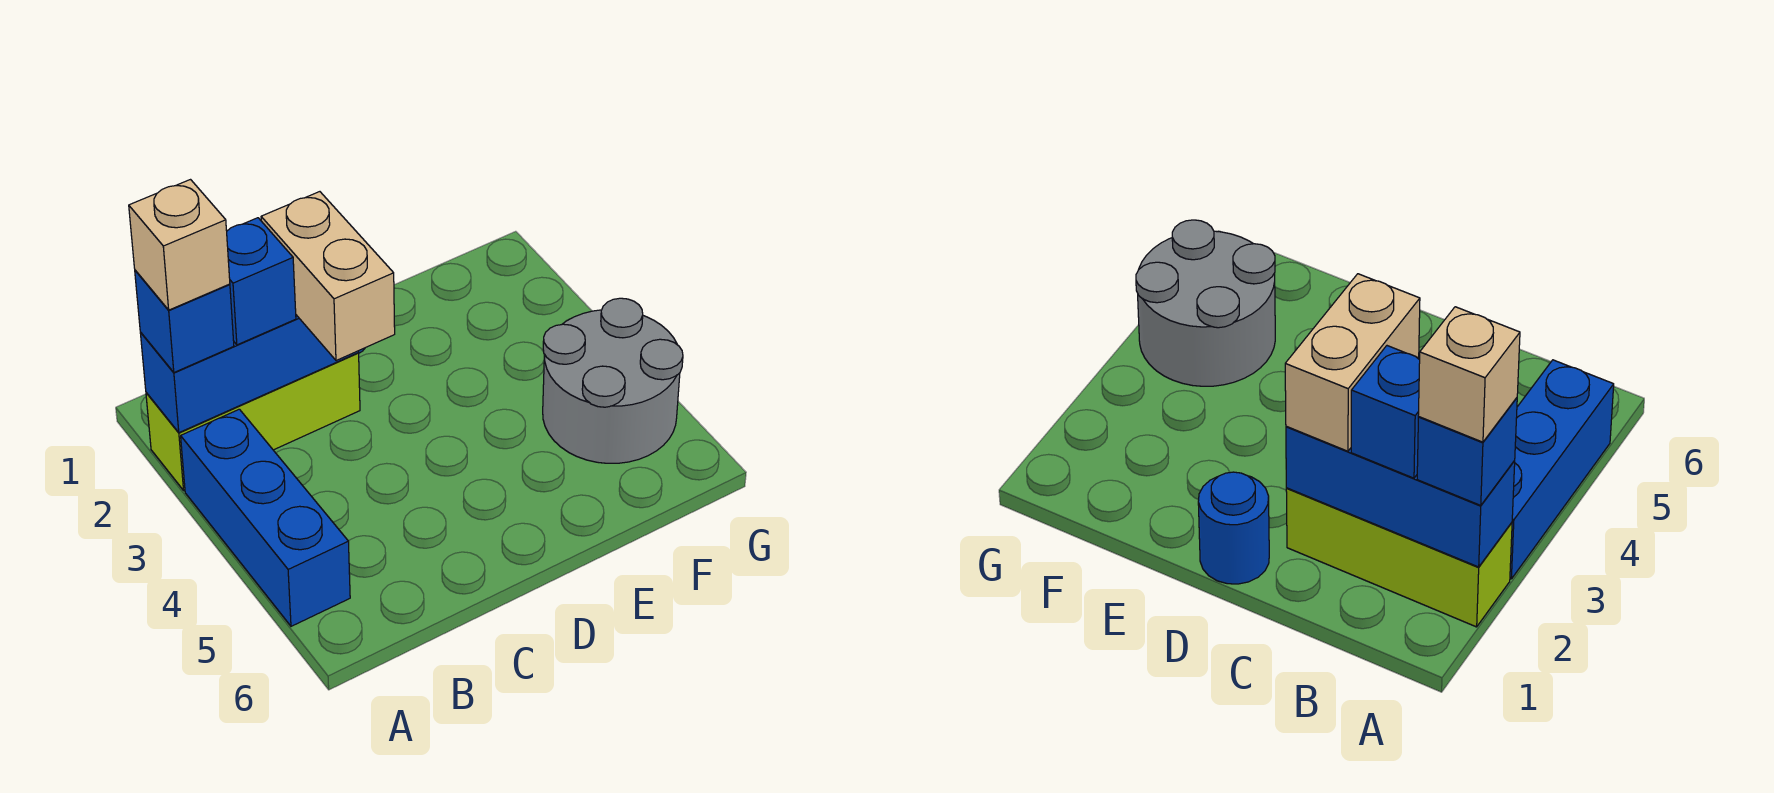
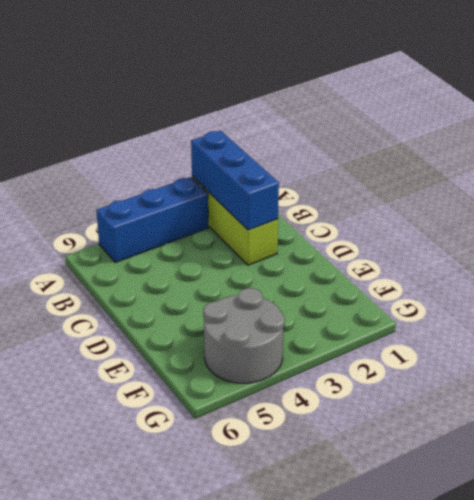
none -> blue 1x1 round brick [1198,472,1269,584]
none -> blue 1x1 brick [135,270,234,372]

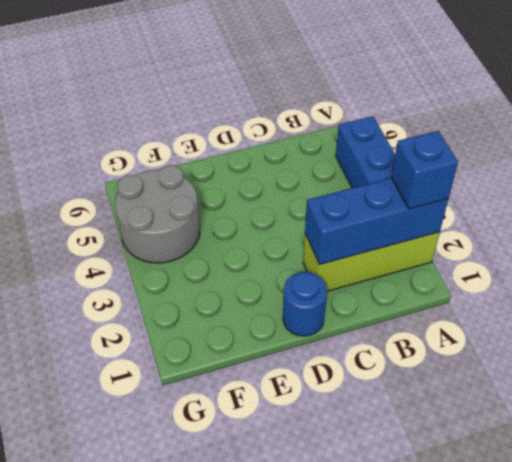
none -> blue 1x1 brick [227,218,296,345]
none -> tan 1x2 brick [261,192,395,361]

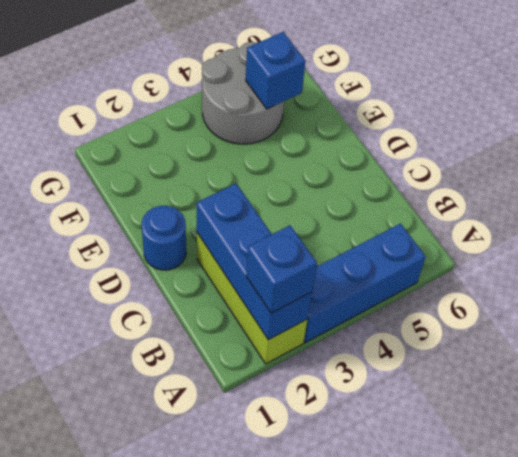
blue 1x1 brick [246,32,306,109] -> blue 1x1 brick moved to [227,218,296,345]
none -> tan 1x2 brick [261,192,395,361]
none -> tan 1x1 brick [129,180,230,310]

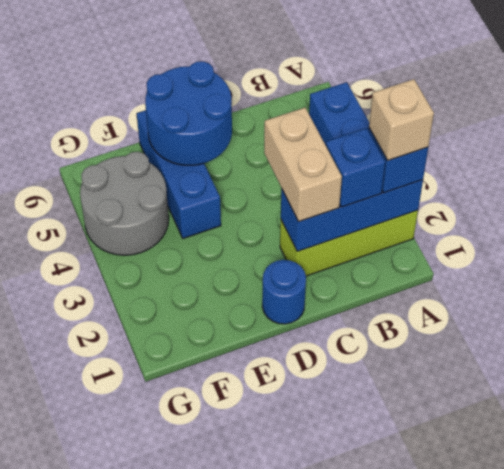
blue 2x2 round brick [145,61,232,165] -> none
blue 1x3 brick [137,110,221,238] -> none

